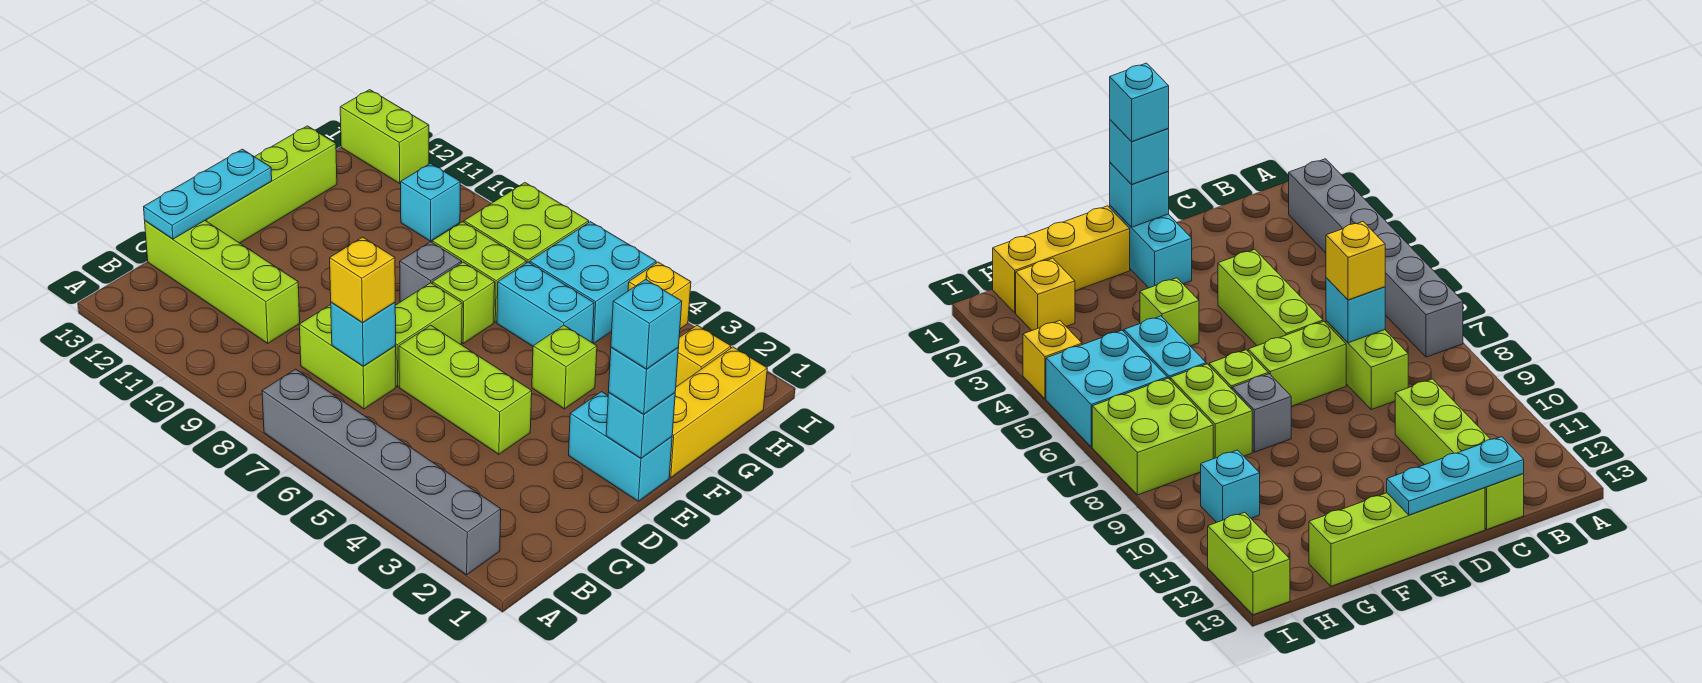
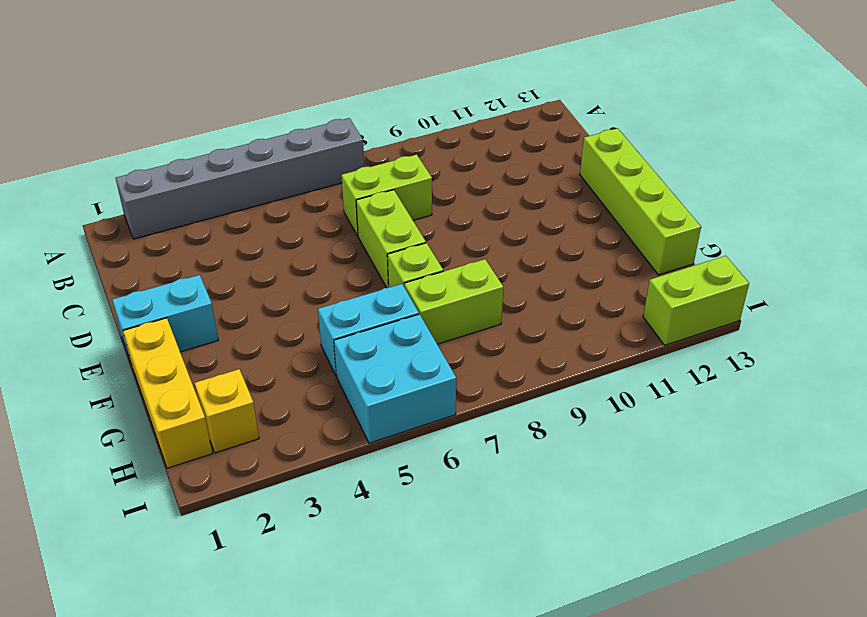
none -> lime 1x4 brick [145,221,300,343]
none -> lime 1x3 brick [399,325,532,454]
none -> lime 1x1 brick [532,325,597,409]

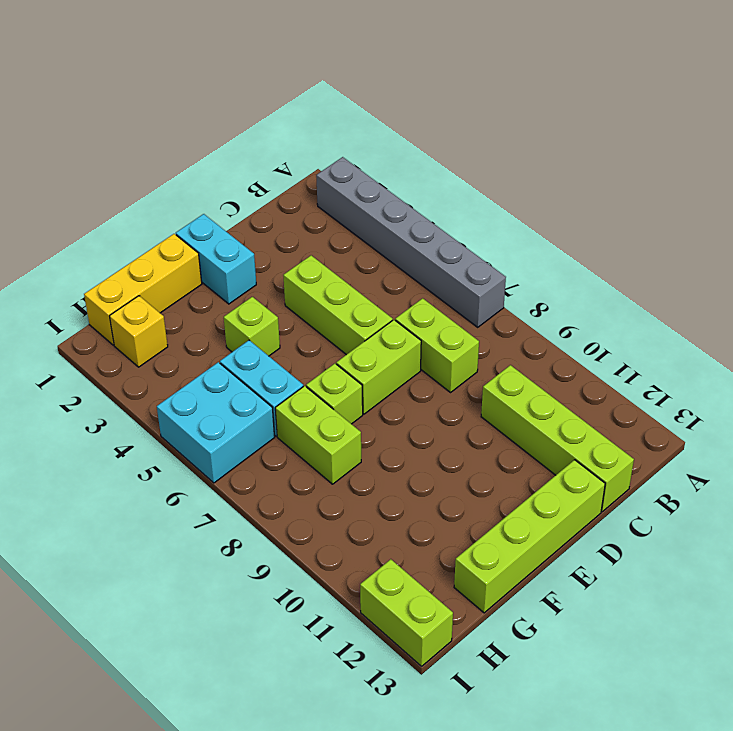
none -> grey 1x1 brick [400,242,462,302]
none -> lime 2x2 brick [464,183,589,263]
none -> cyan 1x1 brick [401,163,460,241]

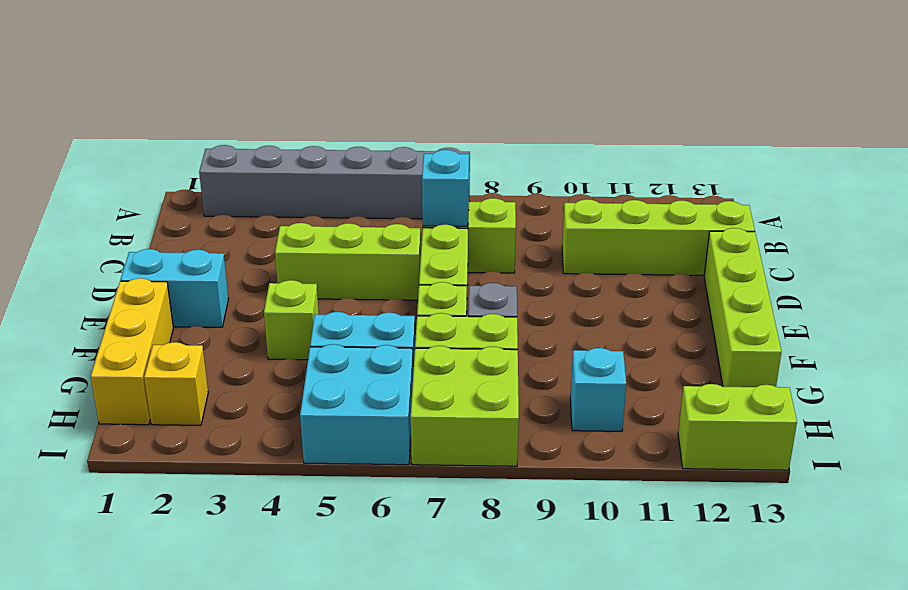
none -> yellow 1x1 brick [628,262,691,329]
none -> cyan 1x3 plate [144,149,272,239]
none -> cyan 1x1 brick [606,393,675,458]

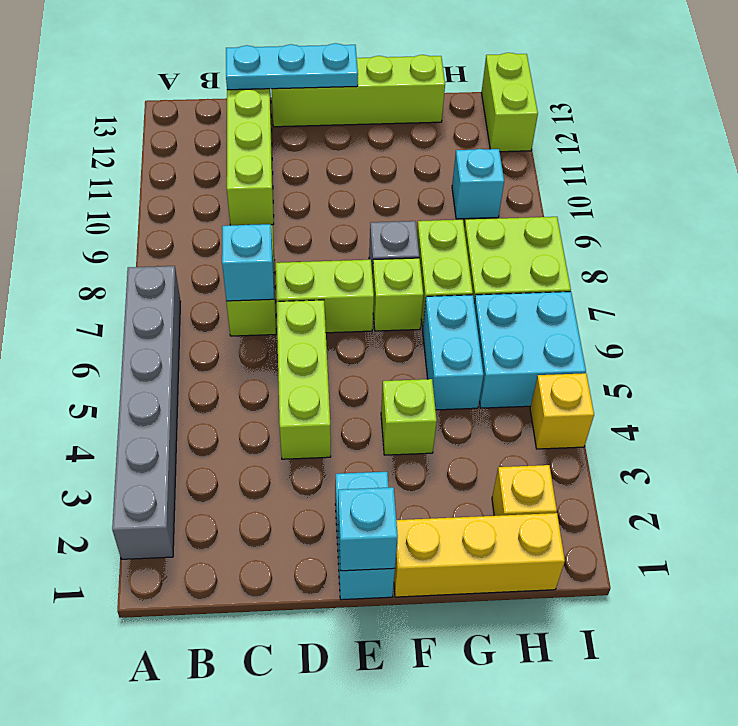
none -> yellow 1x1 brick [330,237,395,322]
none -> cyan 1x1 brick [609,347,679,414]
none -> cyan 1x1 brick [611,279,682,369]

